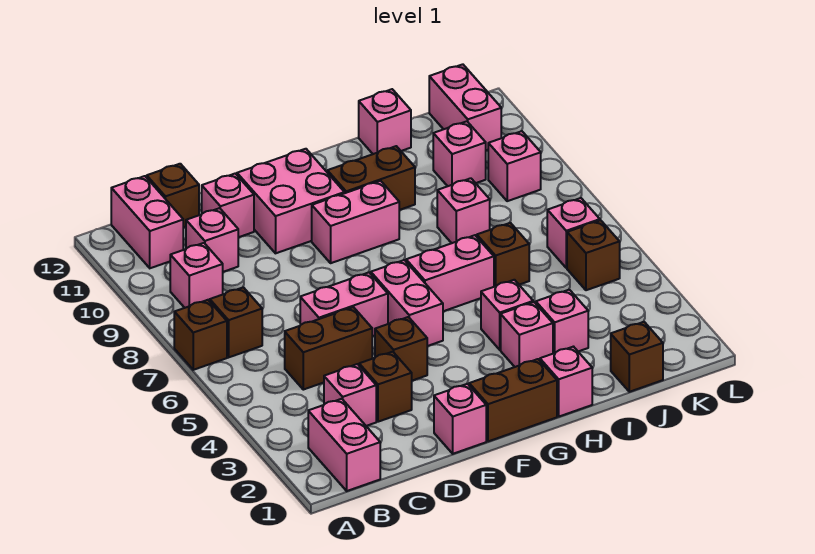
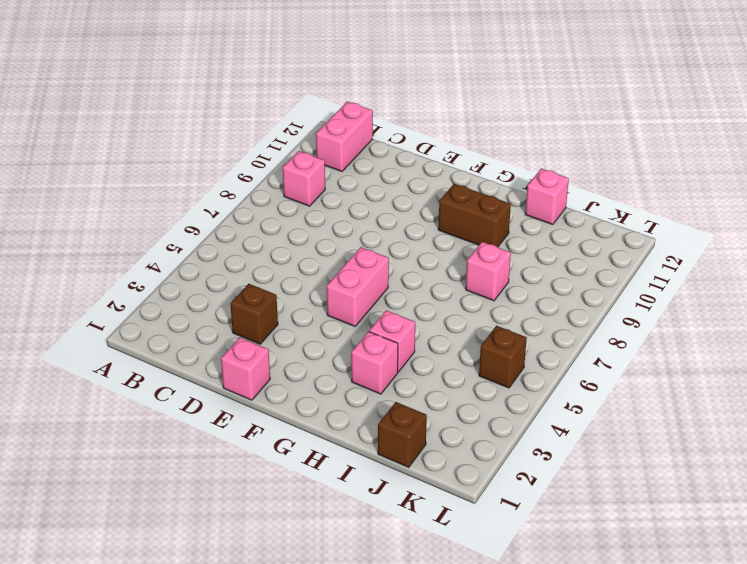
none -> brown 1x1 brick [174,300,227,370]
none -> pink 1x2 brick [308,399,380,491]
none -> brown 1x1 brick [210,287,262,357]
none -> pink 1x1 brick [324,364,376,426]

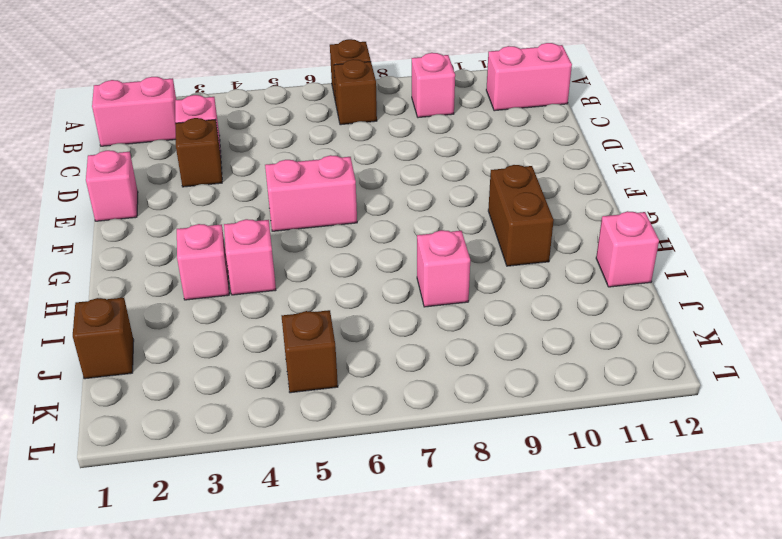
none -> brown 1x2 brick [285,307,372,390]
none -> pink 1x1 brick [186,208,238,272]
none -> brown 1x1 brick [147,164,199,228]
none -> pink 1x2 brick [300,272,388,336]

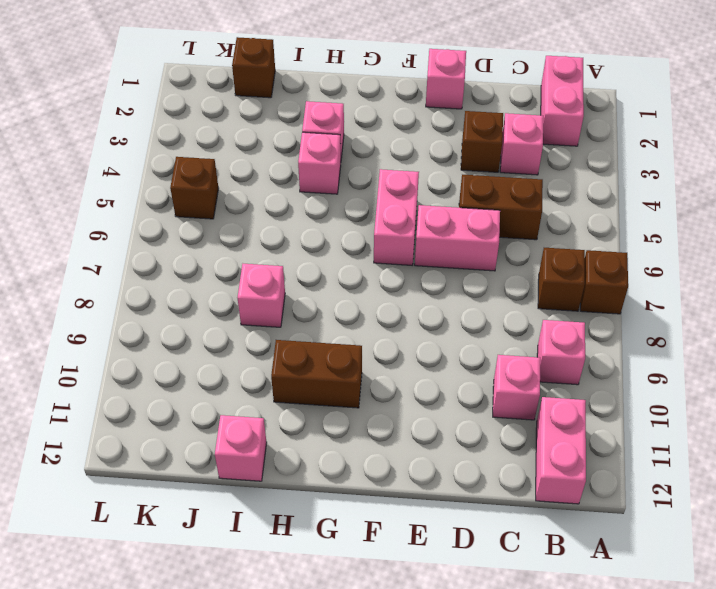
none -> brown 1x1 brick [147,164,199,228]
none -> pink 1x1 brick [202,174,254,237]
none -> brown 1x1 brick [375,317,427,381]
none -> pink 2x2 brick [237,149,344,253]

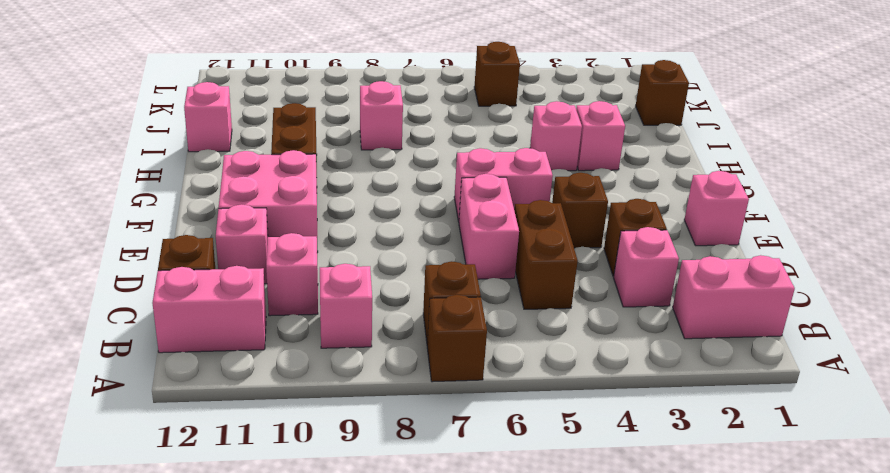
none -> brown 1x2 brick [469,359,557,441]
none -> pink 1x2 brick [312,181,399,263]
none -> pink 1x2 brick [406,235,494,311]
none -> pink 1x1 brick [540,347,592,416]

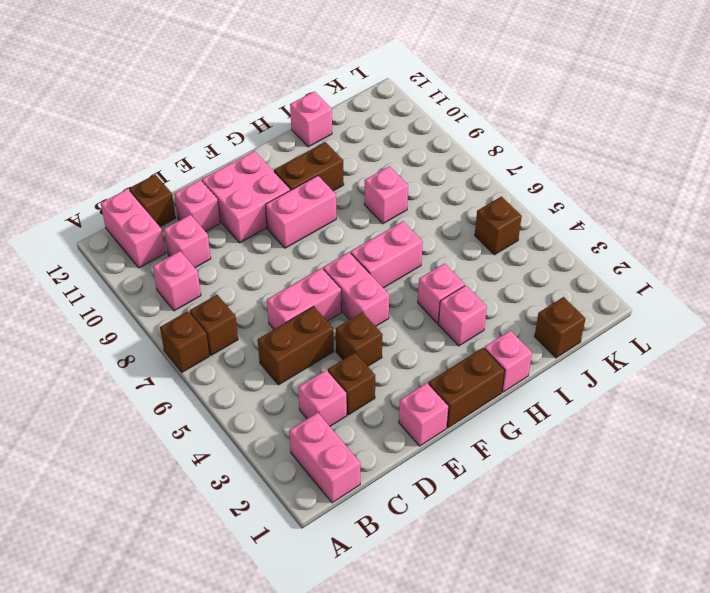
none -> pink 1x1 brick [536,290,588,354]
none -> brown 1x1 brick [477,223,529,287]
none -> pink 1x1 brick [433,121,486,186]
none -> pink 1x1 brick [547,198,600,268]

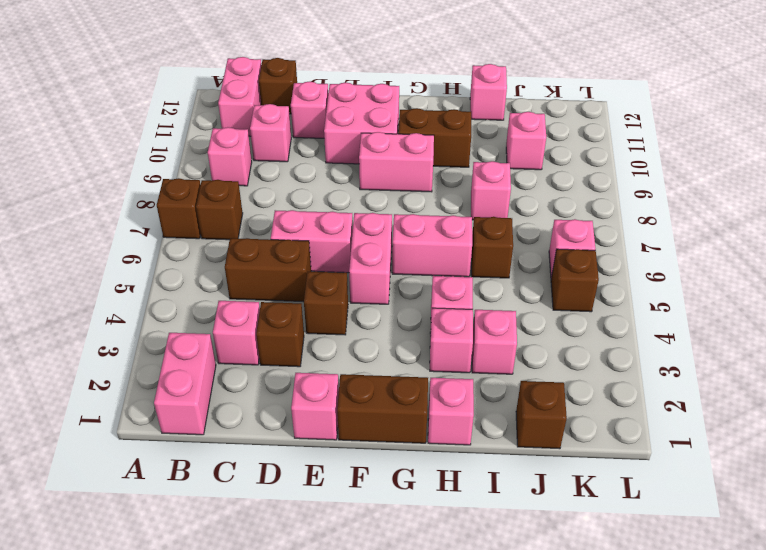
none -> pink 1x1 brick [488,131,541,201]
none -> pink 1x2 brick [429,64,501,150]

